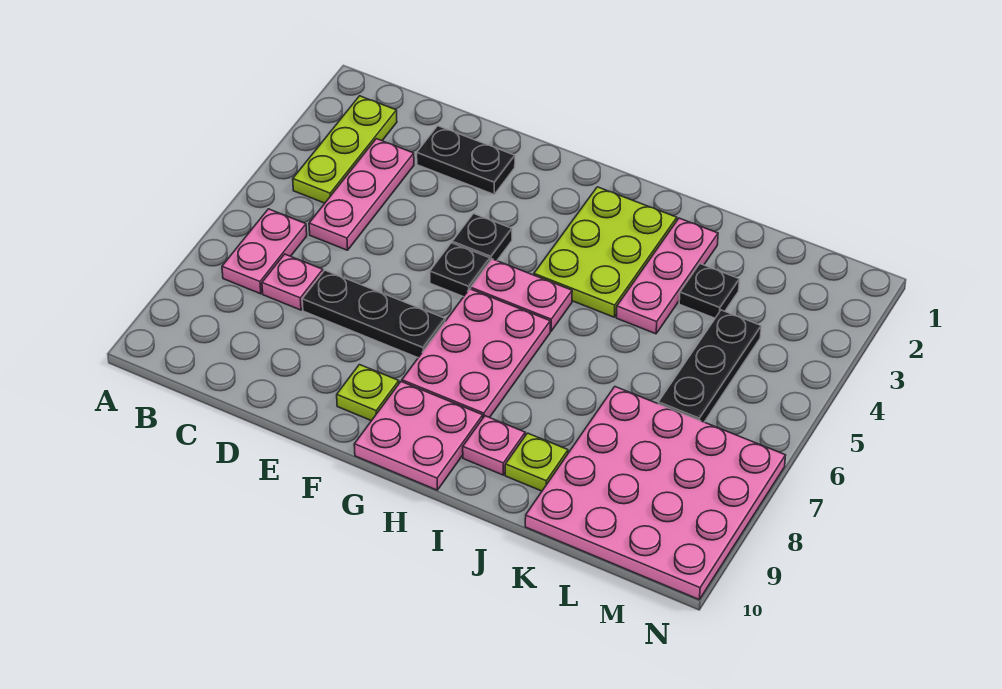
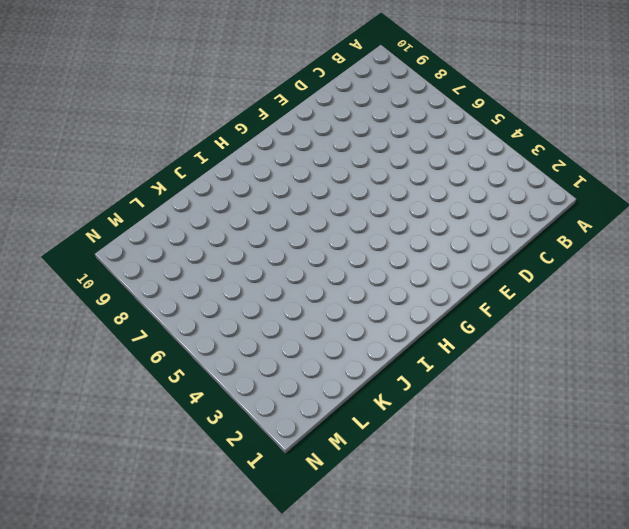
none -> lime 1x3 plate [293,96,397,203]
none -> pink 1x2 plate [222,209,307,294]
none -> pink 1x3 plate [309,139,414,250]

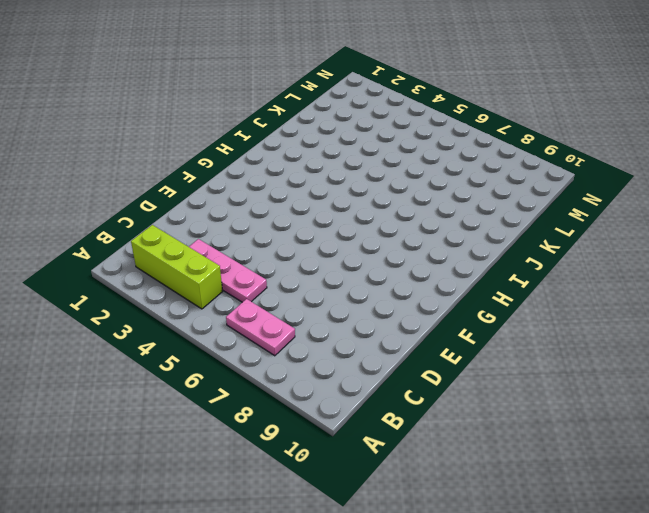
lime 1x3 brick [131,225,223,309] -> lime 1x3 plate [293,96,397,203]
none -> pink 1x1 plate [262,254,323,310]
none -> black 1x2 plate [417,126,515,194]
none -> black 1x3 plate [302,270,445,358]

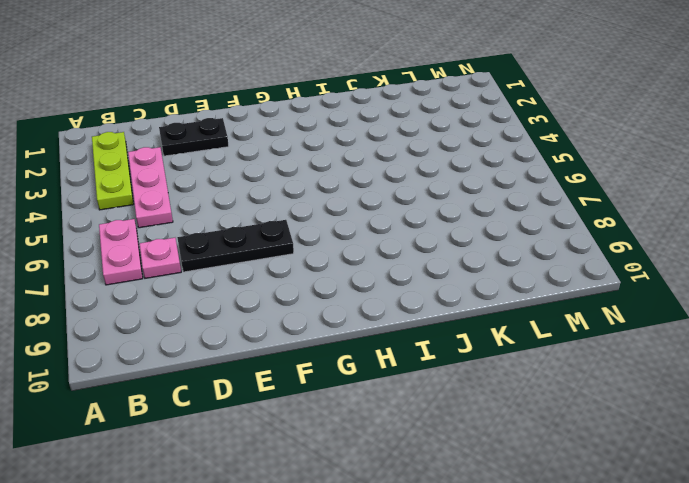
none -> black 1x1 plate [452,214,512,261]
none -> black 1x1 plate [430,243,490,297]
none -> lime 1x1 plate [337,365,399,421]

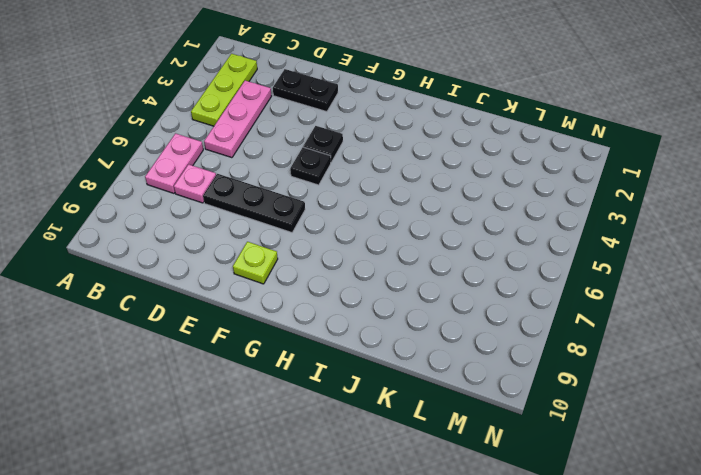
none -> pink 1x2 plate [471,259,572,331]
none -> pink 2x3 plate [402,289,550,418]
none -> pink 2x2 plate [354,382,483,490]

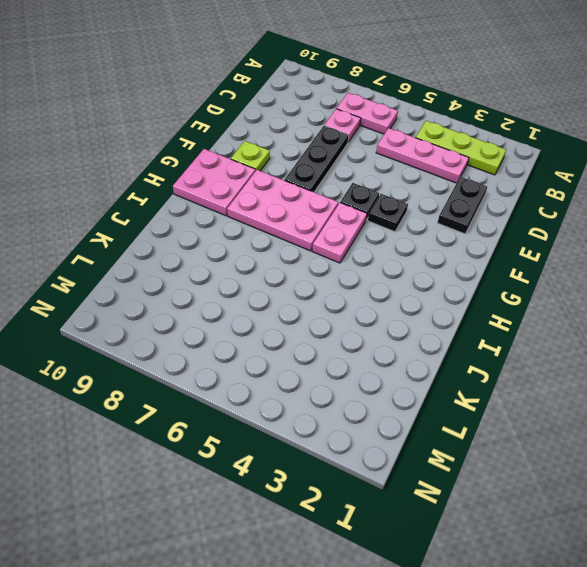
none -> lime 2x3 plate [534,187,677,317]
none -> pink 1x1 plate [463,416,525,475]
none -> pink 1x3 plate [616,218,718,334]

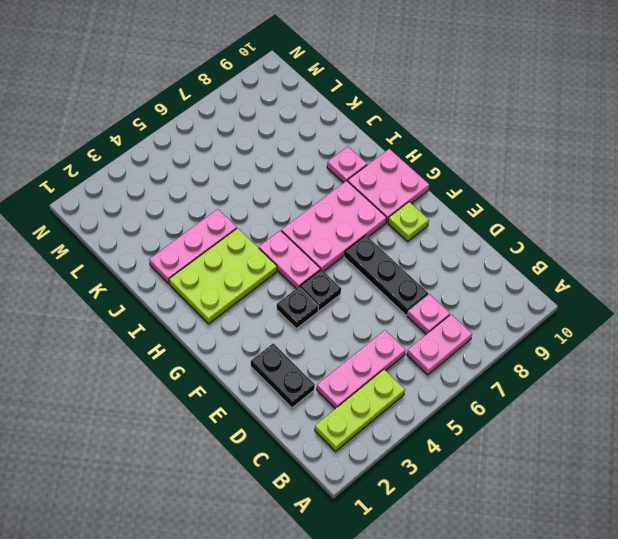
none -> lime 1x1 plate [505,433,568,491]
none -> black 1x1 plate [679,264,739,318]
none -> pink 4x4 plate [525,387,786,599]

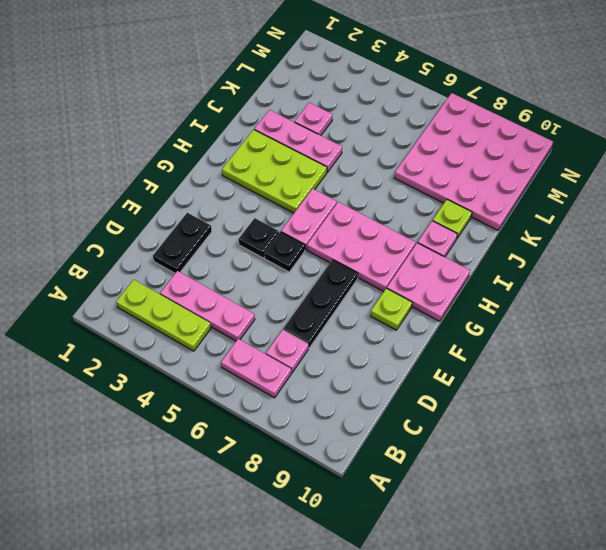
pink 1x1 plate [295,103,332,135] -> black 1x1 plate [679,264,739,318]
none -> black 1x3 plate [658,310,761,422]

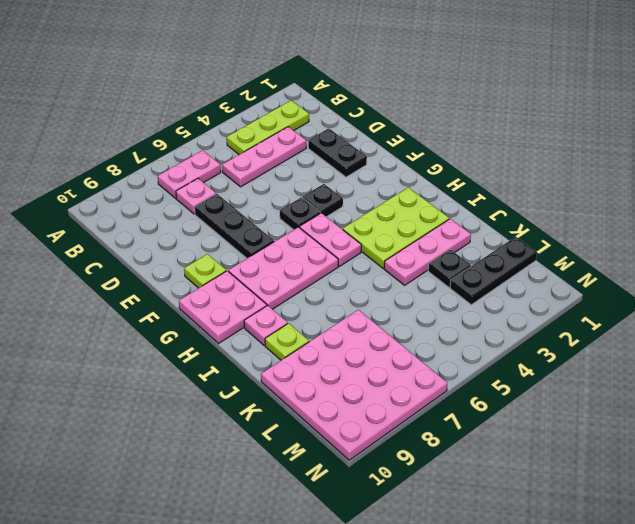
black 1x3 plate [450,237,537,305] -> black 1x3 plate moved to [658,310,761,422]

